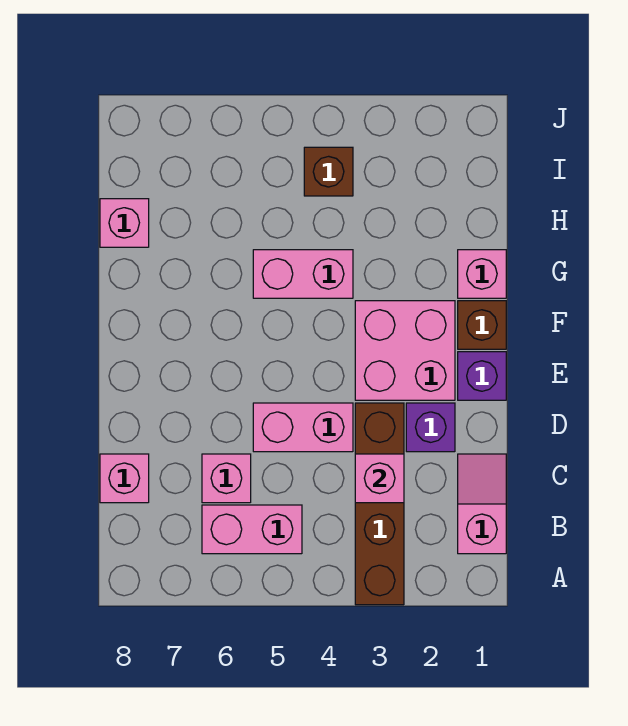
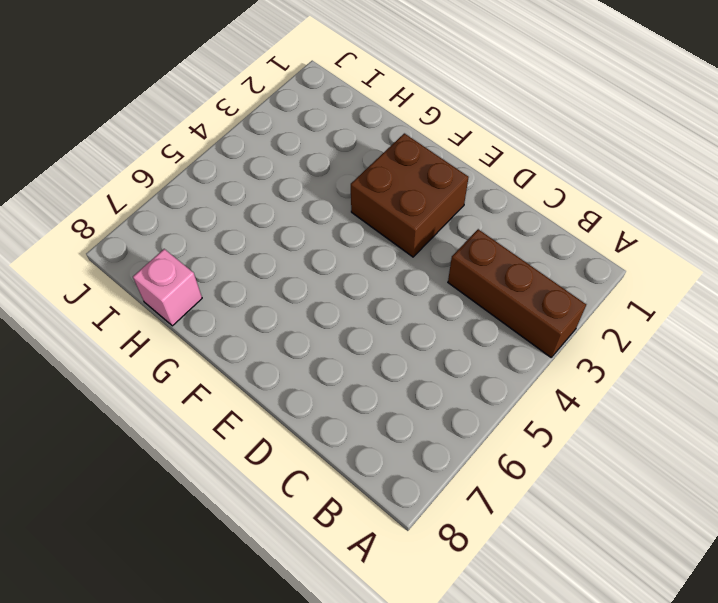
brown 1x3 brick [448,229,586,357] -> brown 1x4 brick [355,403,404,605]
brown 2x2 brick [351,133,469,257] -> pink 2x2 brick [355,301,455,400]
none -> pink 1x2 slope [458,454,506,554]
none -> pink 1x2 brick [202,505,302,554]
none -> pink 1x1 brick [202,454,251,503]

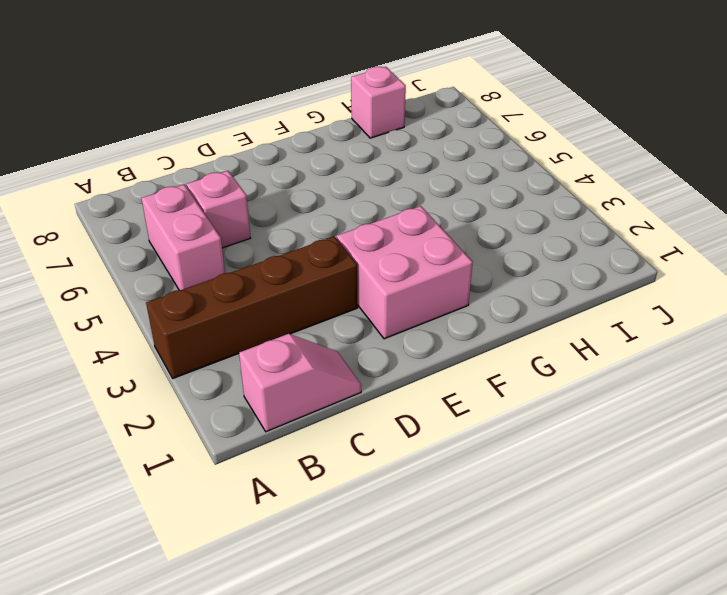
none -> pink 1x1 brick [100,454,149,503]
none -> purple 1x1 brick [406,403,455,452]
none -> pink 1x2 brick [253,403,353,452]

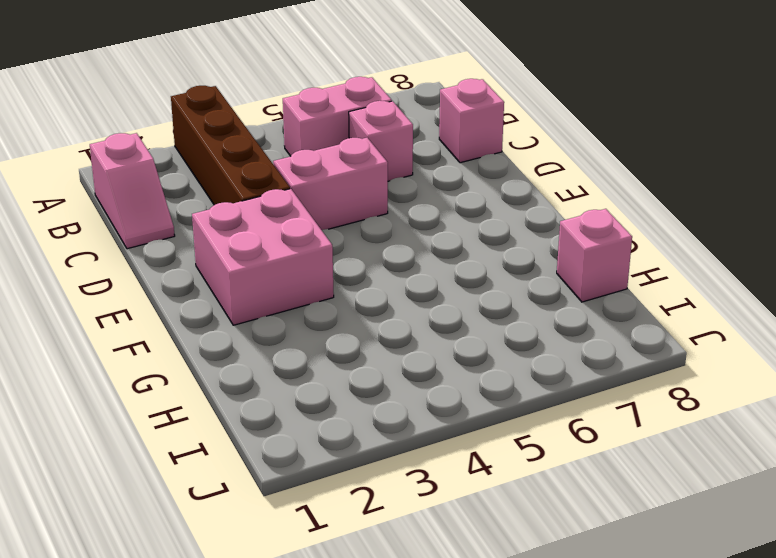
none -> purple 1x1 brick [406,403,455,452]
none -> purple 1x1 brick [458,352,506,400]
none -> brown 1x1 brick [458,301,506,349]

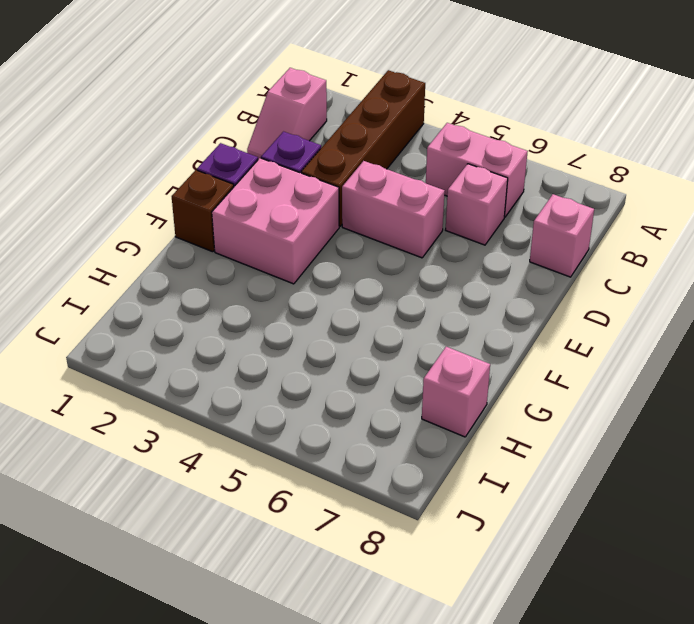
none -> pink 1x1 brick [458,250,506,298]
none -> pink 1x2 brick [253,250,353,298]
none -> brown 1x1 brick [304,147,353,196]

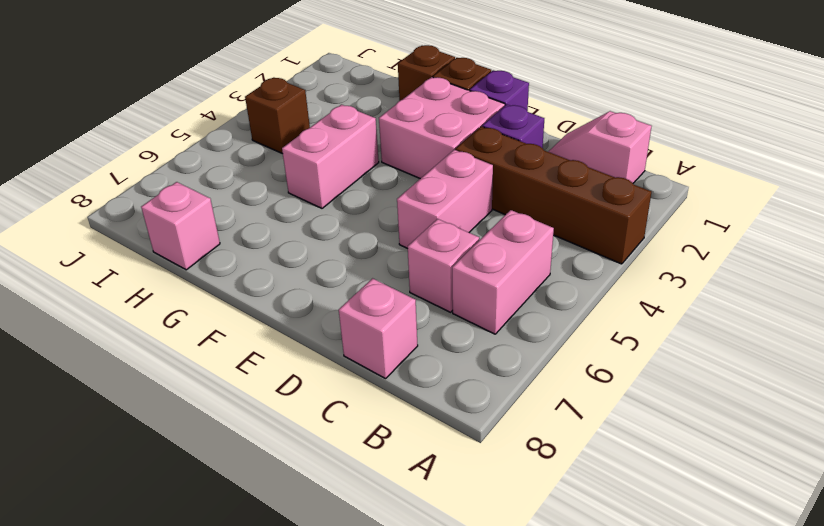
brown 1x1 brick [398,45,455,100] -> pink 1x1 brick [458,250,506,298]
none -> pink 1x1 brick [355,454,404,503]

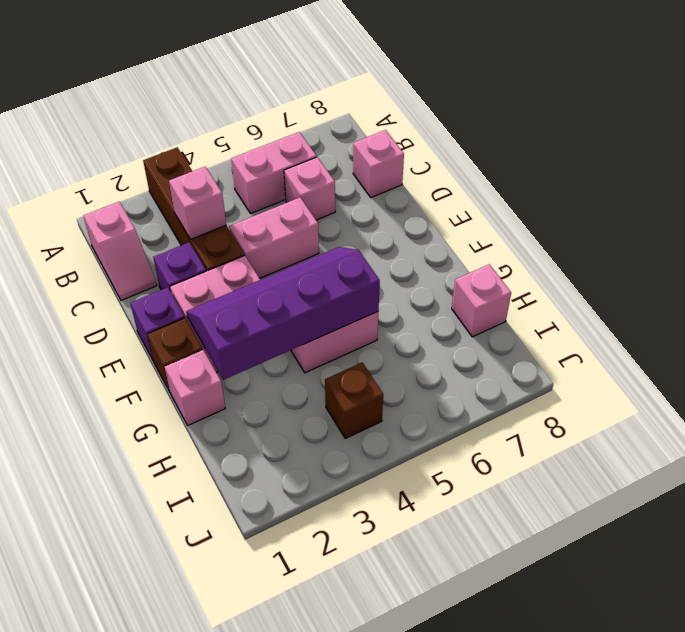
purple 2x4 slope [186,247,380,380] -> none

